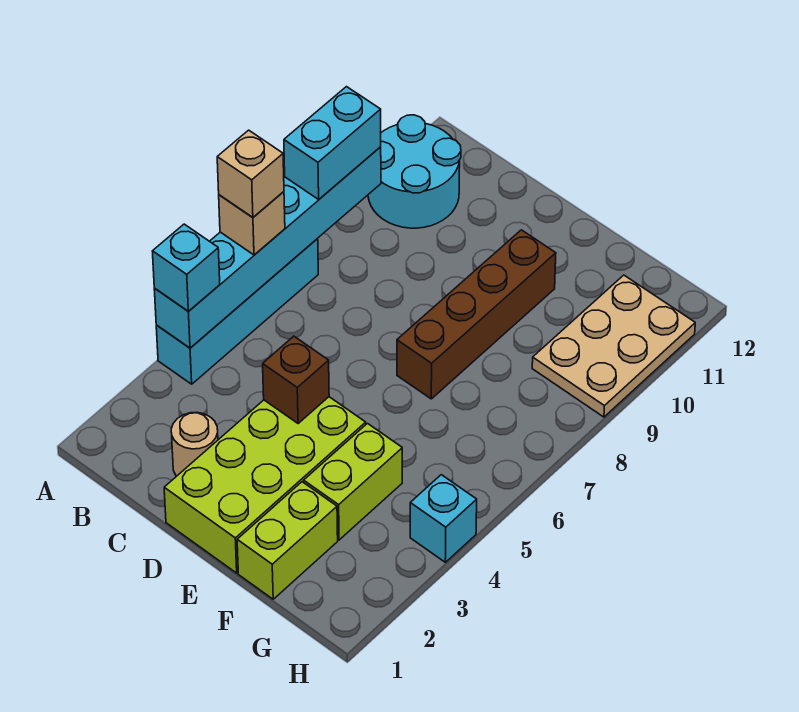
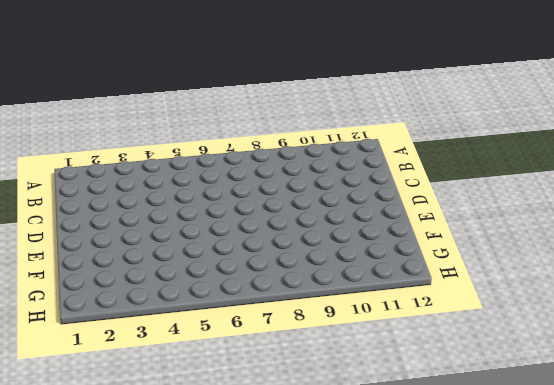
none -> cyan 1x4 brick [156,239,318,384]
none -> cyan 2x2 round brick [368,115,461,228]
none -> tan 1x1 round brick [171,412,218,476]

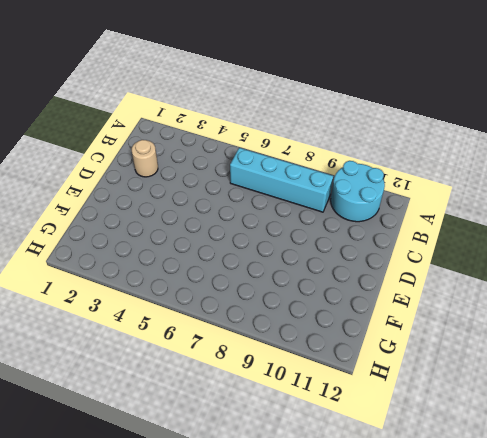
cyan 1x4 brick [230,148,333,212] -> cyan 1x4 brick moved to [156,239,318,384]
none -> lime 2x4 brick [164,397,366,573]
none -> brown 1x4 brick [397,230,556,399]
none -> lime 1x2 brick [237,482,338,599]

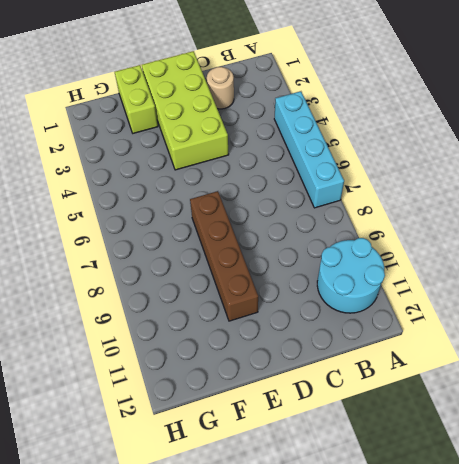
none -> lime 1x2 brick [304,424,402,540]
none -> tan 2x3 plate [532,275,695,417]
none -> cyan 1x1 brick [410,475,477,562]

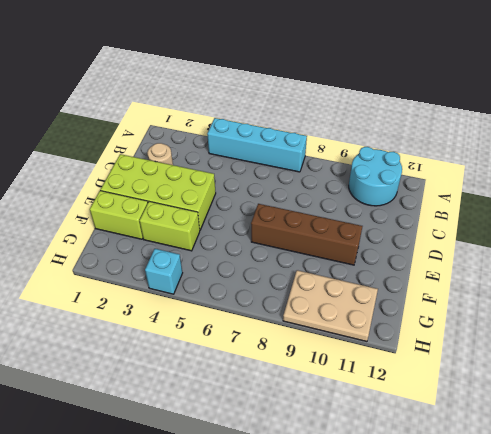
none -> cyan 1x6 brick [154,147,381,348]
none -> brown 1x1 brick [263,336,329,424]
none -> cyan 1x1 brick [152,224,220,311]

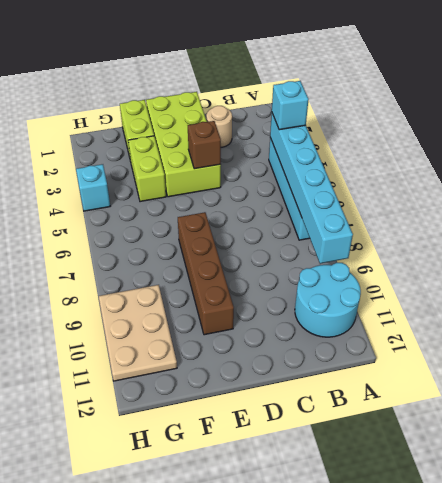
none -> tan 1x1 brick [219,192,285,255]
none -> cyan 1x2 brick [284,87,381,199]
none -> tan 1x1 brick [217,130,284,218]

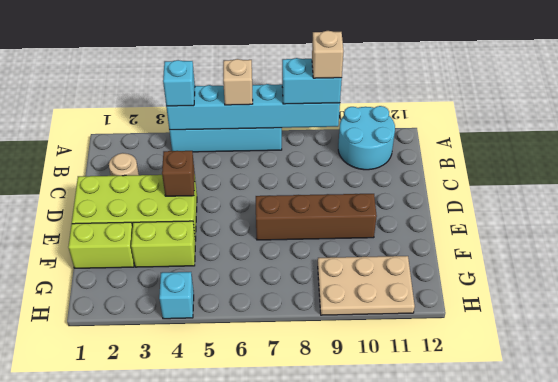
tan 1x1 brick [312,31,343,78] -> tan 1x1 brick moved to [217,130,284,218]

